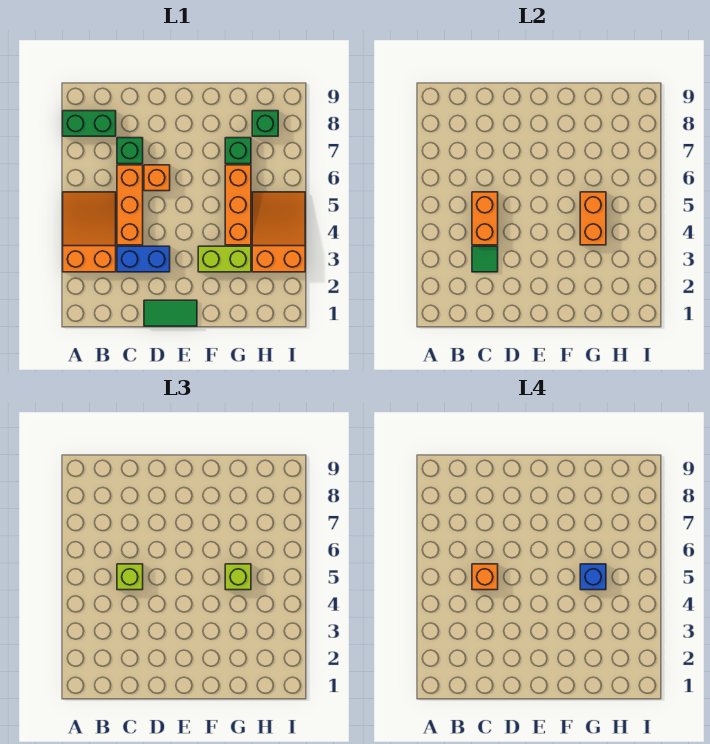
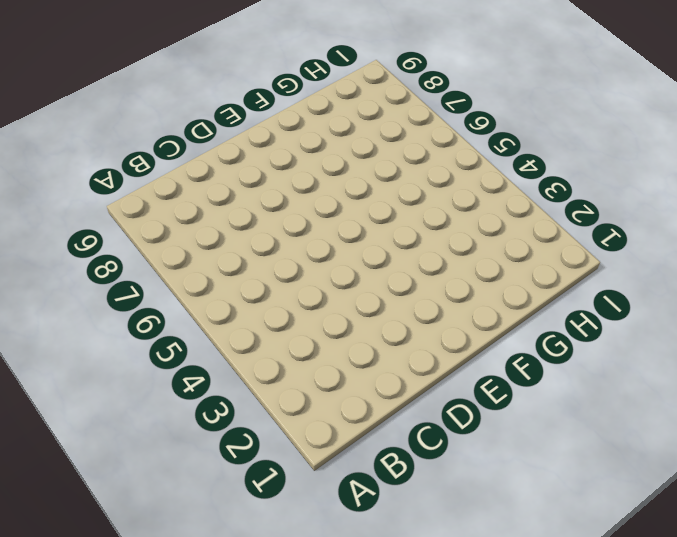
none -> orange 2x3 slope [63,192,116,272]
none -> green 1x2 brick [63,111,116,136]
none -> blue 1x2 brick [117,246,170,272]

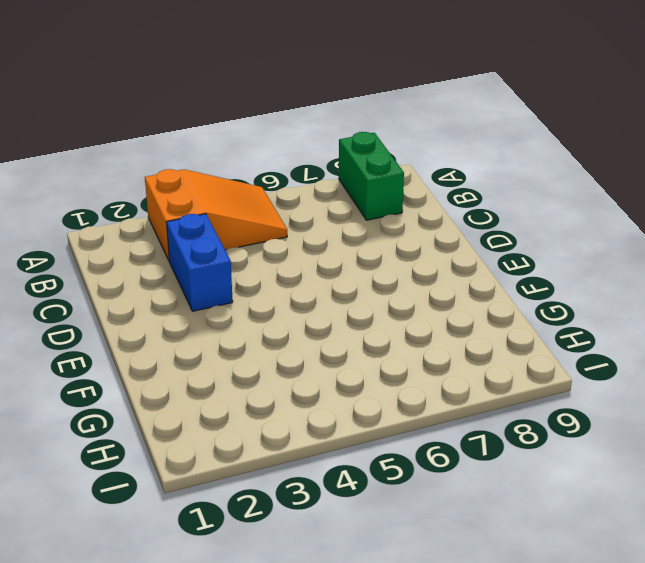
none -> orange 1x3 brick [117,165,143,245]
none -> green 1x1 brick [117,138,143,164]
none -> green 1x2 tile [144,300,197,326]

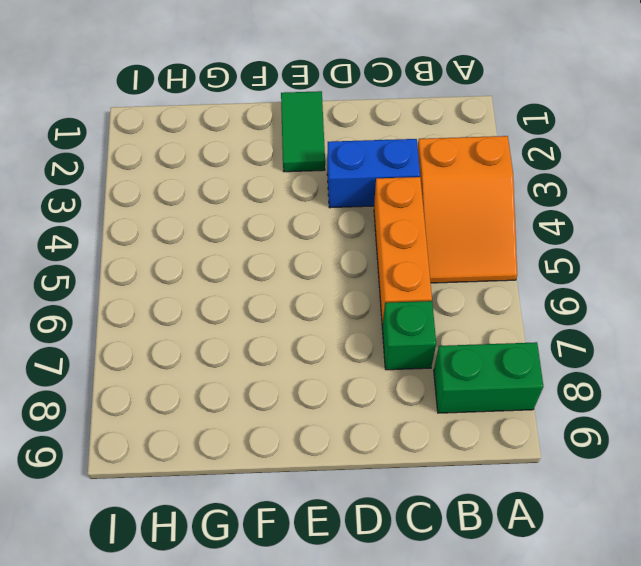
green 1x2 tile [281,91,325,172] -> green 1x2 tile turned to [144,300,197,326]
none -> orange 1x1 brick [144,165,170,191]
none -> lime 1x2 brick [198,246,251,272]
none -> orange 1x3 brick [225,165,251,245]

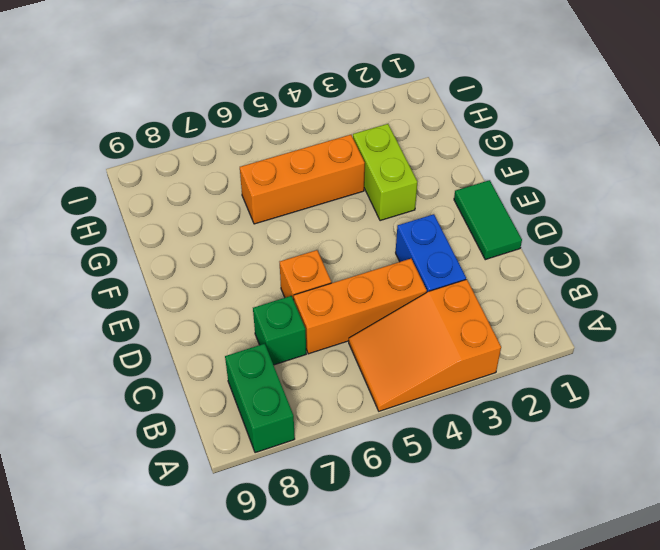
none -> green 1x1 brick [225,138,251,164]
none -> orange 2x3 slope [252,192,305,272]
none -> green 1x1 brick [252,111,278,136]

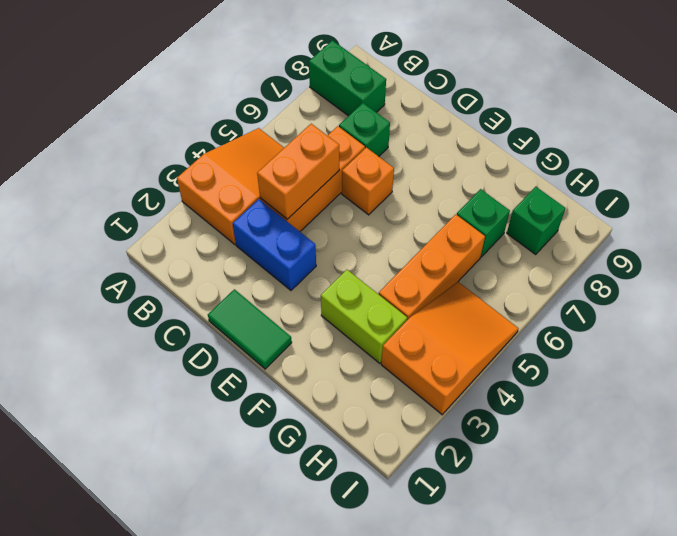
none -> green 1x1 tile [472,246,498,272]
none -> orange 1x2 brick [580,192,606,245]
none -> lime 1x1 brick [117,564,143,590]

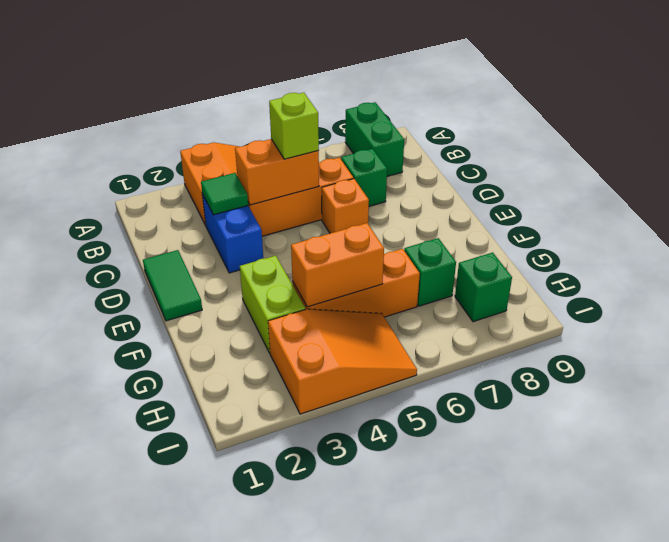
none -> lime 1x1 brick [225,564,251,590]
none -> orange 1x1 brick [472,564,498,590]
none -> blue 1x1 brick [580,564,606,590]

